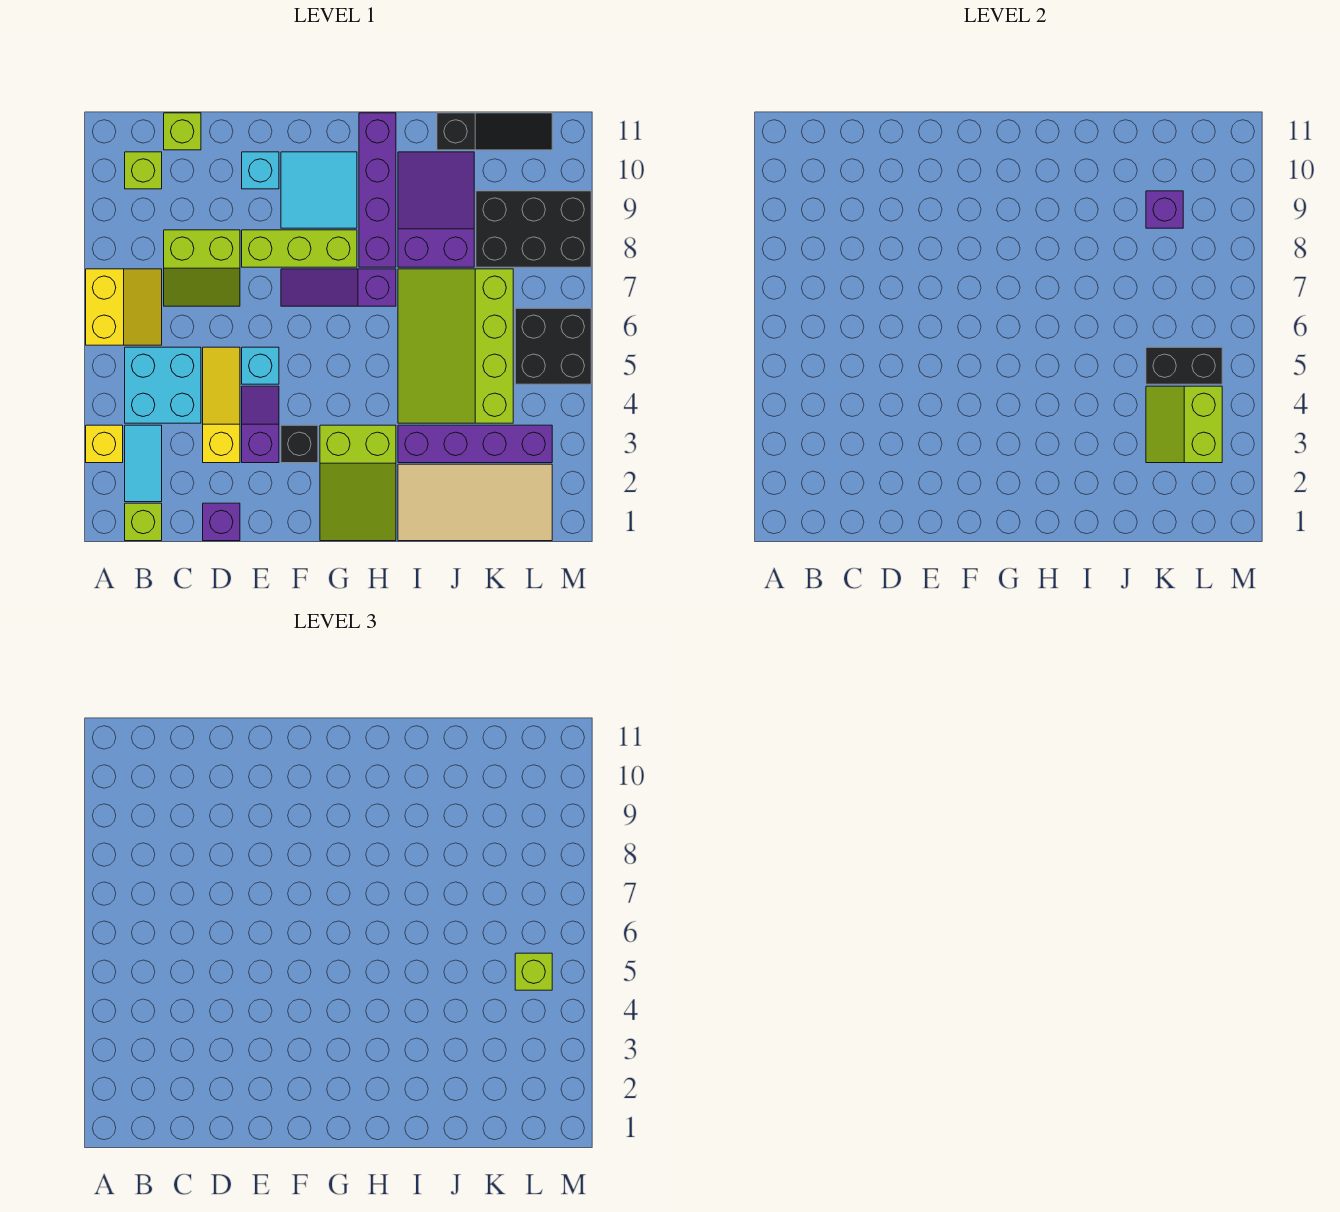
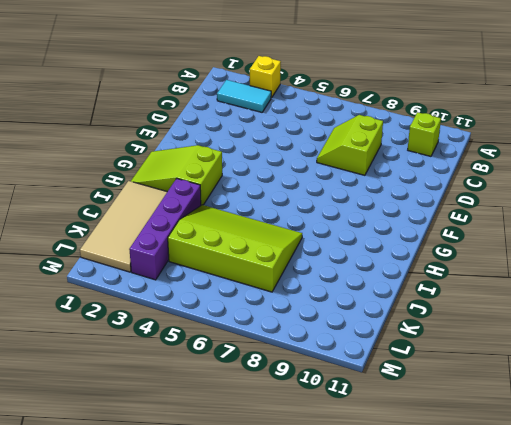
none -> yellow 2x2 slope [86,269,162,345]
none -> lime 1x1 brick [125,503,162,541]
none -> cyan 2x2 brick [125,347,201,423]
none -> lime 1x1 brick [164,113,201,150]

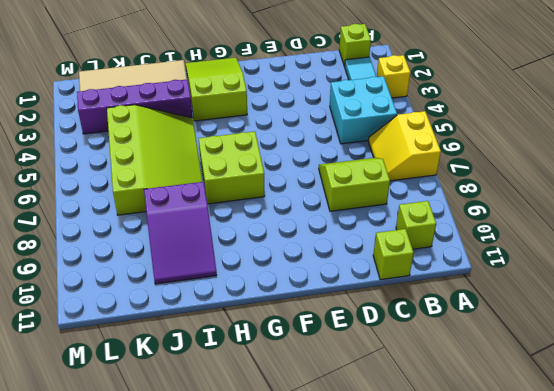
lime 2x2 brick [199,132,265,204] -> purple 1x3 slope [281,269,396,306]
none -> purple 1x1 brick [203,503,240,541]
none -> yellow 1x3 slope [203,347,240,463]
none -> purple 1x2 slope [242,386,279,463]
none -> cyan 1x1 brick [242,347,279,384]

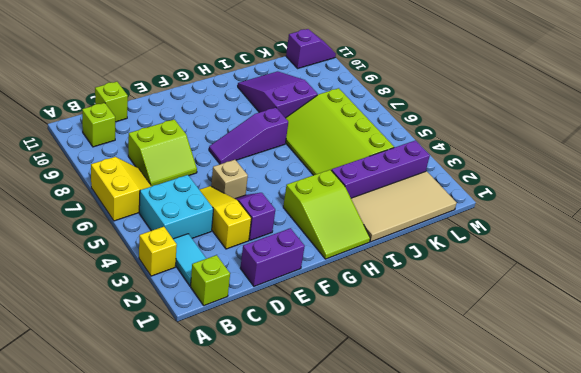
purple 1x2 brick [240,228,305,286] -> purple 1x1 brick [203,503,240,541]
tan 1x1 brick [211,160,248,199] -> cyan 1x1 brick [242,347,279,384]
purple 1x2 slope [286,29,336,68] -> black 1x3 slope [437,113,552,150]
none -> lime 1x3 brick [242,230,357,267]
none -> cyan 1x1 brick [242,152,279,189]
none -> black 1x1 brick [281,425,318,463]
none -> cyan 2x2 tile [281,152,357,228]

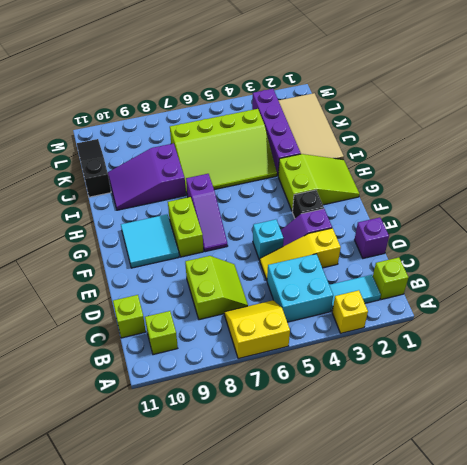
lime 1x2 brick [168,197,203,257] -> lime 1x3 brick [242,230,357,267]
none -> cyan 1x1 brick [242,152,279,189]
none -> purple 1x4 brick [359,113,396,267]
none -> black 2x3 brick [476,191,591,267]
none -> black 2x2 brick [515,308,591,384]

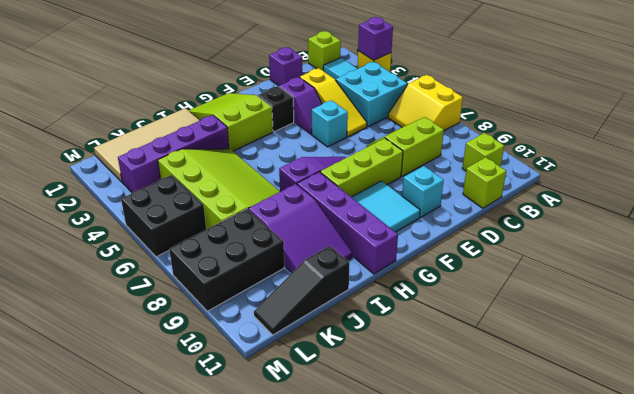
purple 1x1 brick [358,17,393,60] -> purple 1x1 brick moved to [1146,191,1183,228]
none -> lime 2x2 slope [1146,386,1222,463]
none -> black 1x2 brick [1146,347,1222,384]
none -> lime 1x1 brick [515,953,552,990]

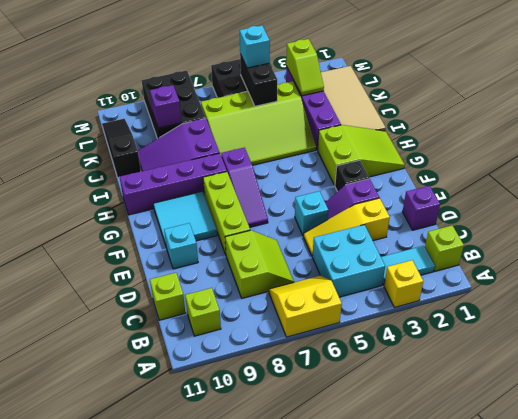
lime 1x2 slope [286,39,324,96] -> lime 2x2 slope [1146,386,1222,463]
cyan 1x1 brick [240,26,270,68] -> lime 1x1 brick [515,953,552,990]

